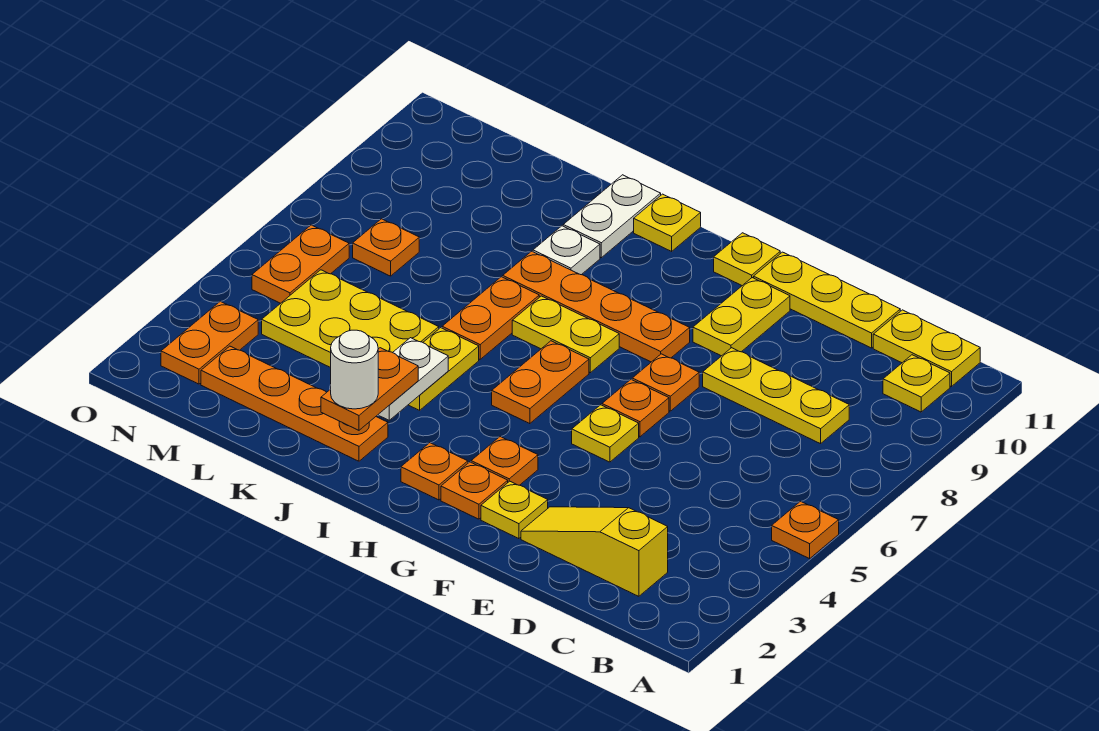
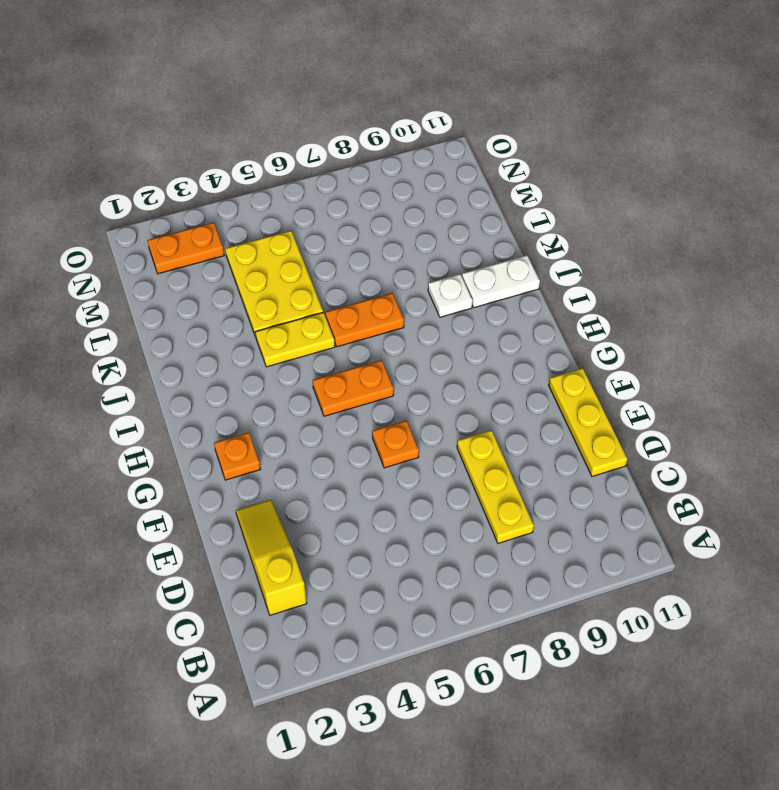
none -> orange 1x1 plate [772,501,839,559]
none -> yellow 1x1 plate [883,355,950,412]
none -> yellow 1x2 plate [873,310,980,387]
none -> yellow 1x1 plate [481,481,548,539]

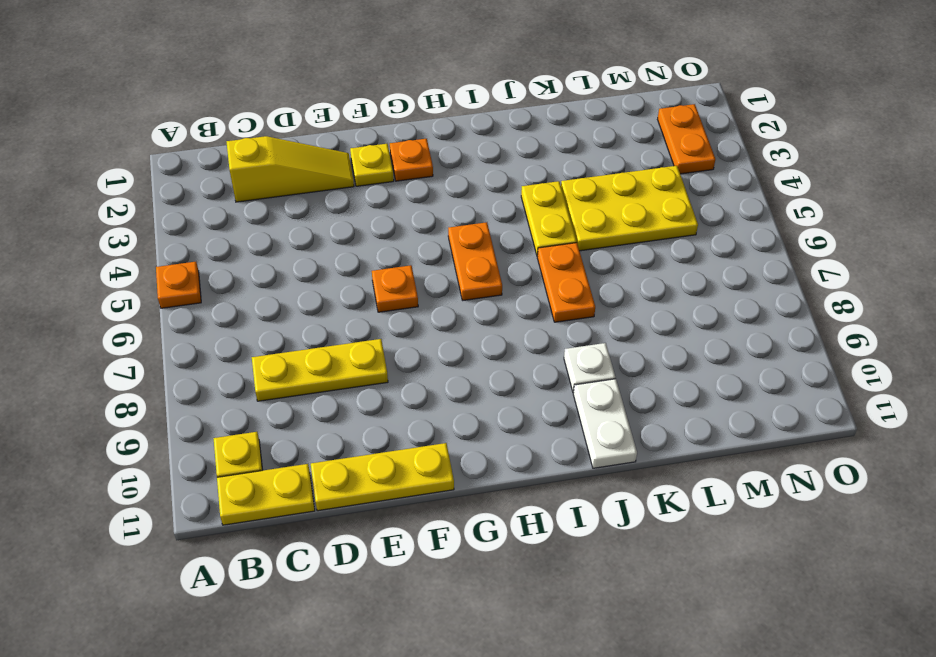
none -> yellow 1x1 plate [572,405,639,462]
none -> orange 1x1 plate [632,354,699,411]
none -> yellow 1x2 plate [693,278,790,356]
none -> orange 1x1 plate [471,437,538,485]

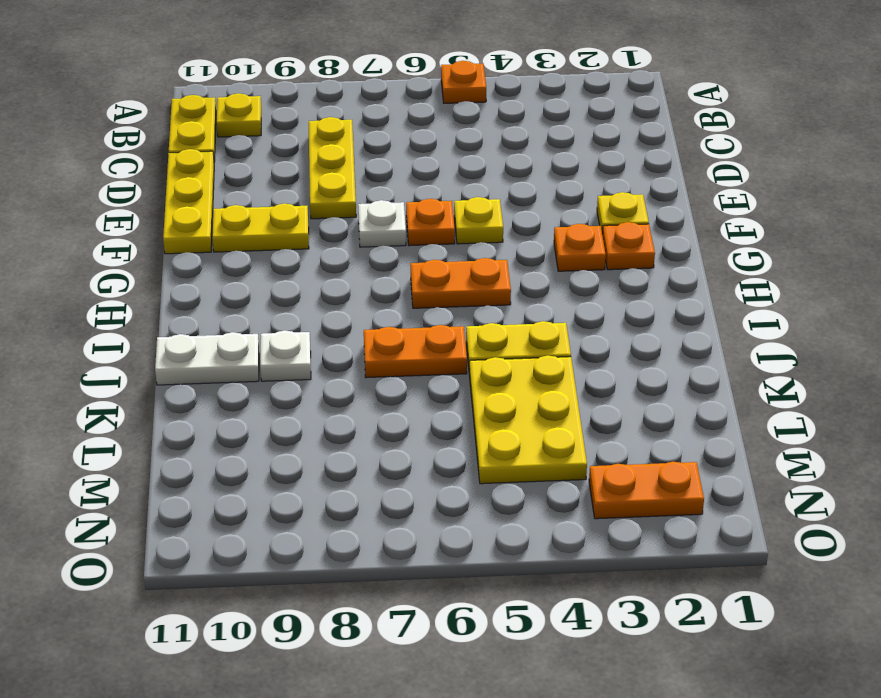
white 1x1 plate [358,200,406,247] -> orange 1x1 plate [632,354,699,411]
none -> yellow 1x3 slope [521,507,668,596]
none -> orange 1x4 plate [503,251,690,362]
none -> yellow 1x1 plate [714,233,780,286]
none -> orange 1x1 plate [401,443,468,500]

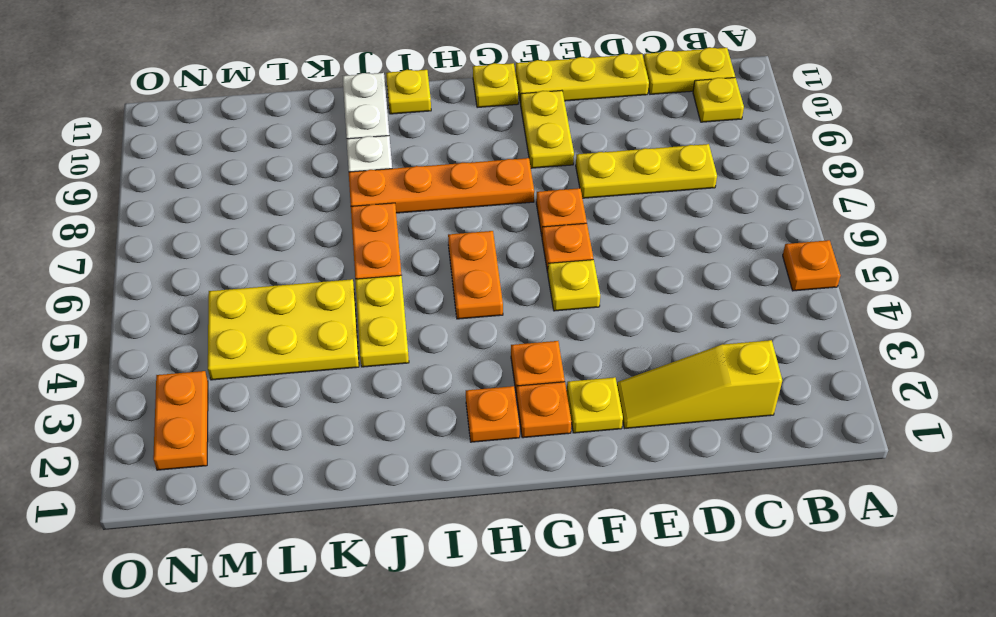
none -> yellow 1x2 plate [512,296,619,373]
none -> orange 1x4 plate [201,346,388,461]
none -> orange 1x1 plate [353,219,419,276]
none -> orange 1x2 plate [252,225,349,303]

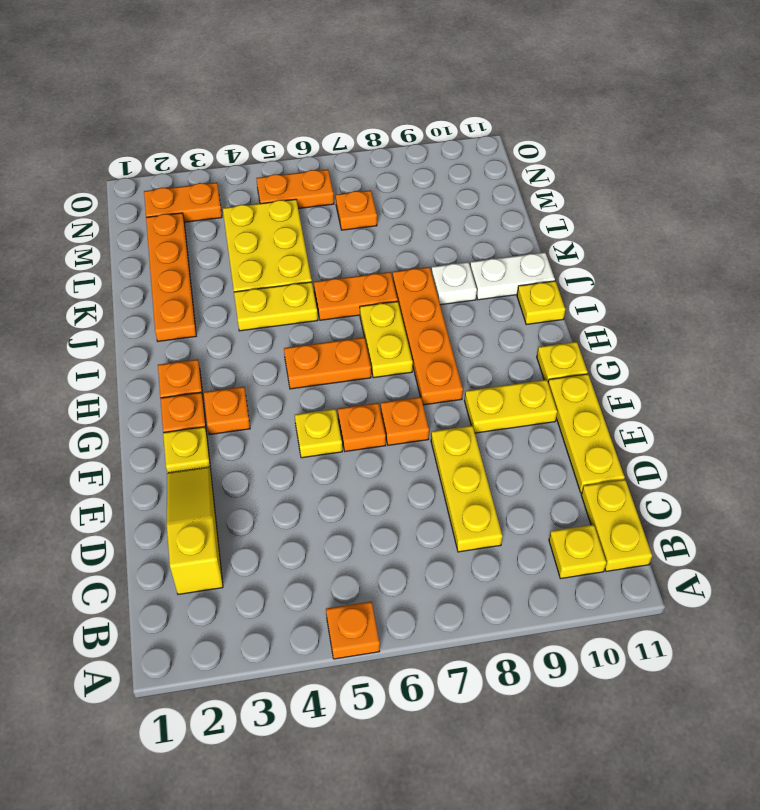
none -> white 1x2 plate [378,338,448,420]
none -> orange 1x2 plate [321,348,418,430]
none -> white 1x1 round brick [331,330,378,409]

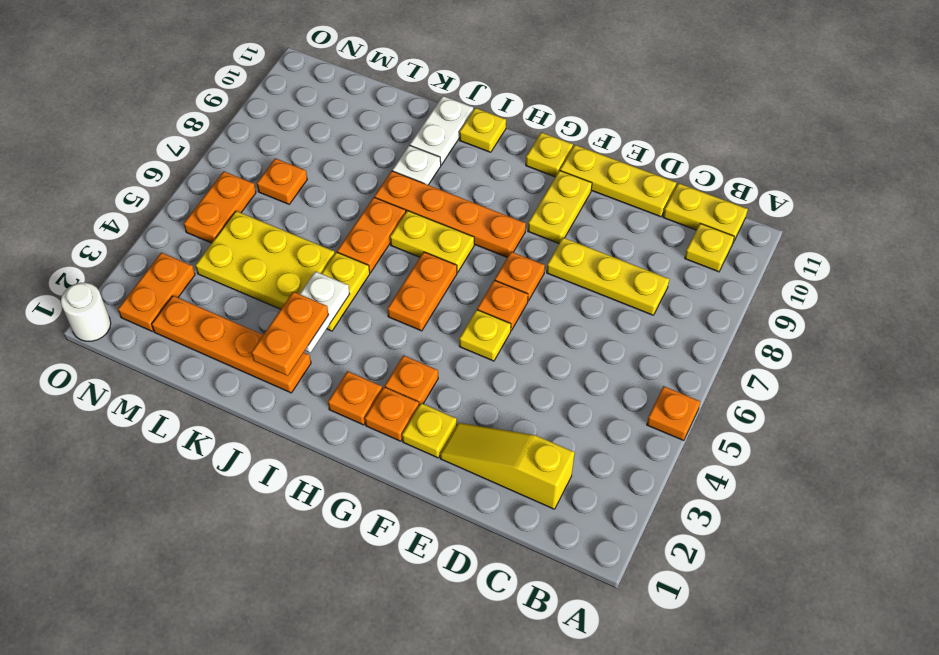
white 1x1 round brick [61,283,111,341] -> white 1x1 round brick moved to [331,330,378,409]

